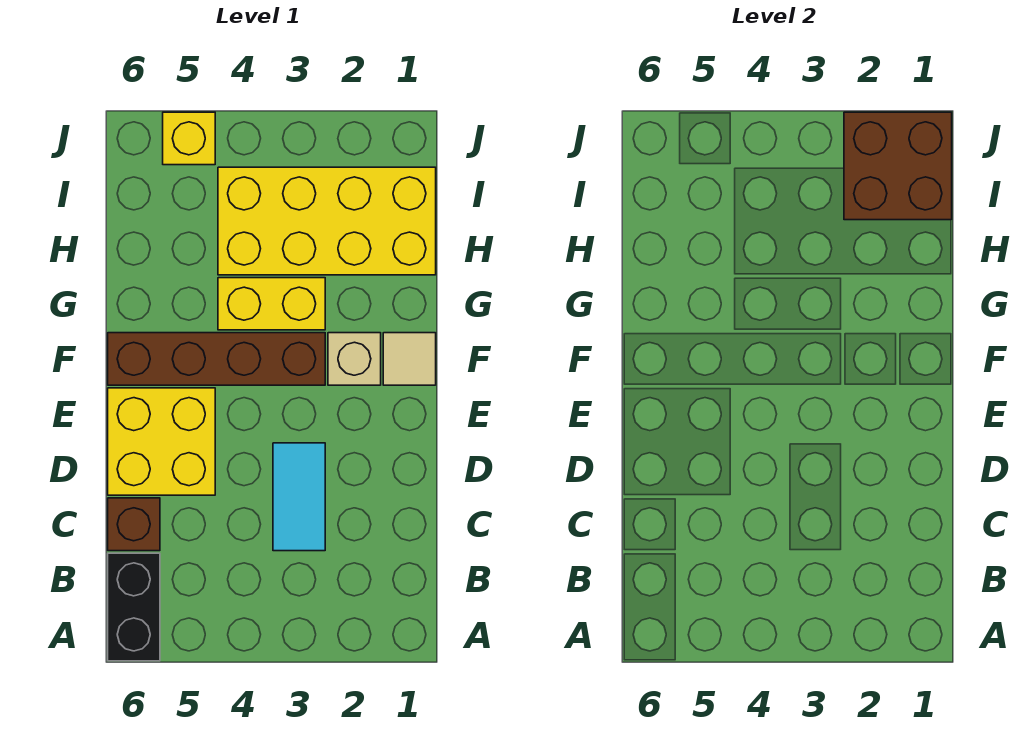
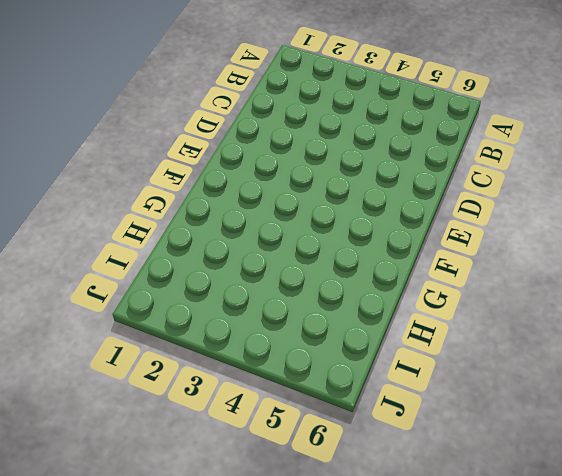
none -> black 1x2 brick [108,553,160,661]
none -> cyan 1x2 tile [273,443,325,551]

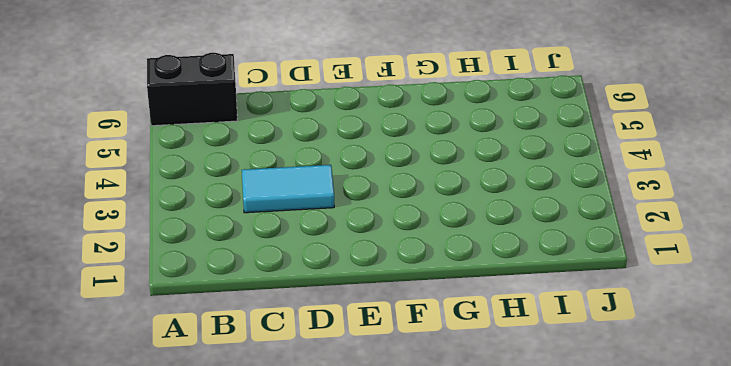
none -> brown 1x1 brick [108,498,160,551]
none -> yellow 2x2 brick [108,388,215,495]

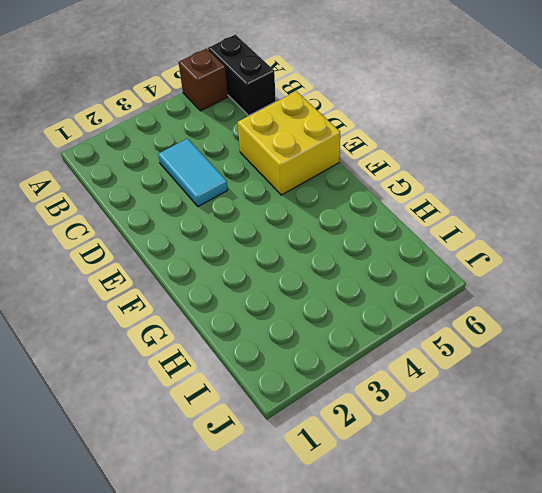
brown 1x1 brick [179,49,228,111] -> brown 1x1 brick moved to [108,498,160,551]
none -> tan 1x1 tile [383,333,436,385]
none -> tan 1x1 brick [328,333,381,385]

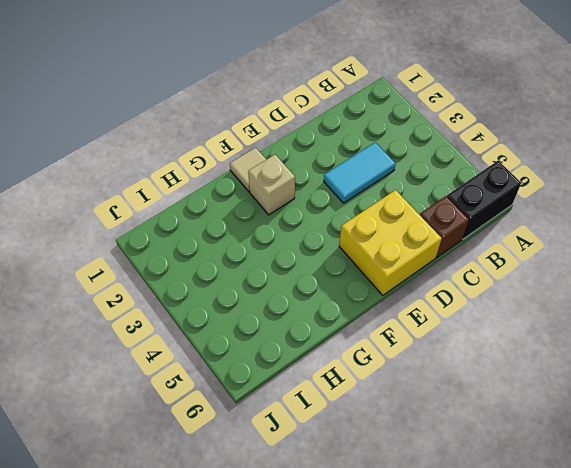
none -> brown 1x4 brick [108,333,325,385]
none -> yellow 1x2 brick [218,278,325,330]

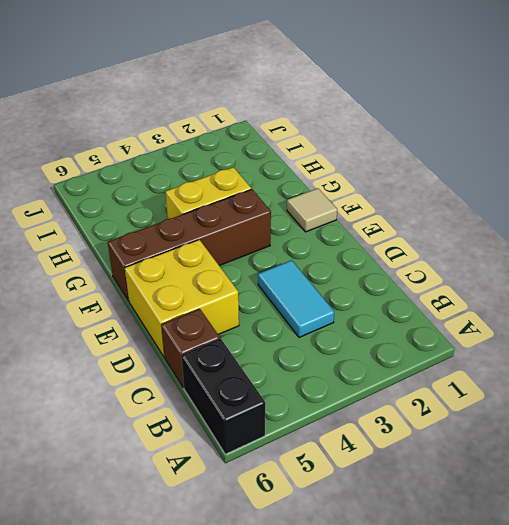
none -> tan 1x1 brick [328,333,381,385]
none -> yellow 2x4 brick [218,167,436,275]

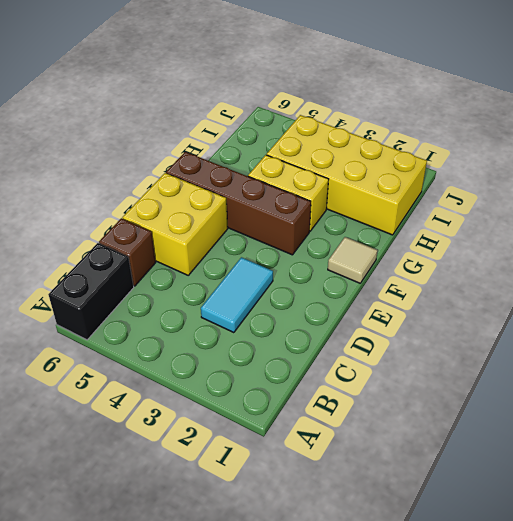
none -> tan 1x1 brick [328,333,381,385]
none -> yellow 1x1 brick [163,112,215,165]

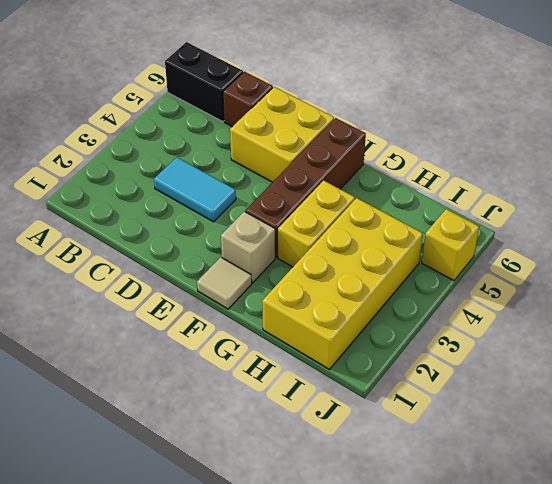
none -> brown 2x2 brick [844,112,952,220]

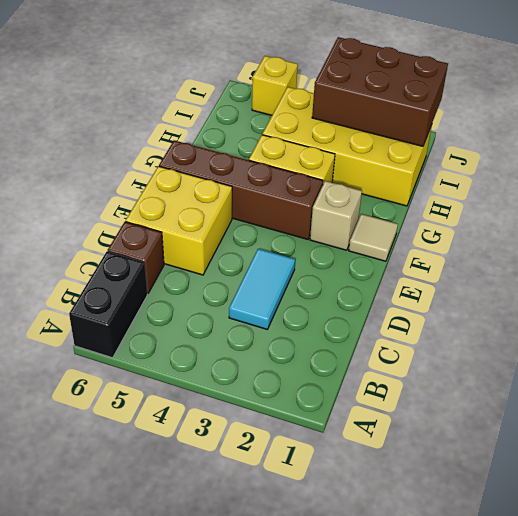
brown 2x3 brick [312,37,448,146] -> brown 2x2 brick [844,112,952,220]

